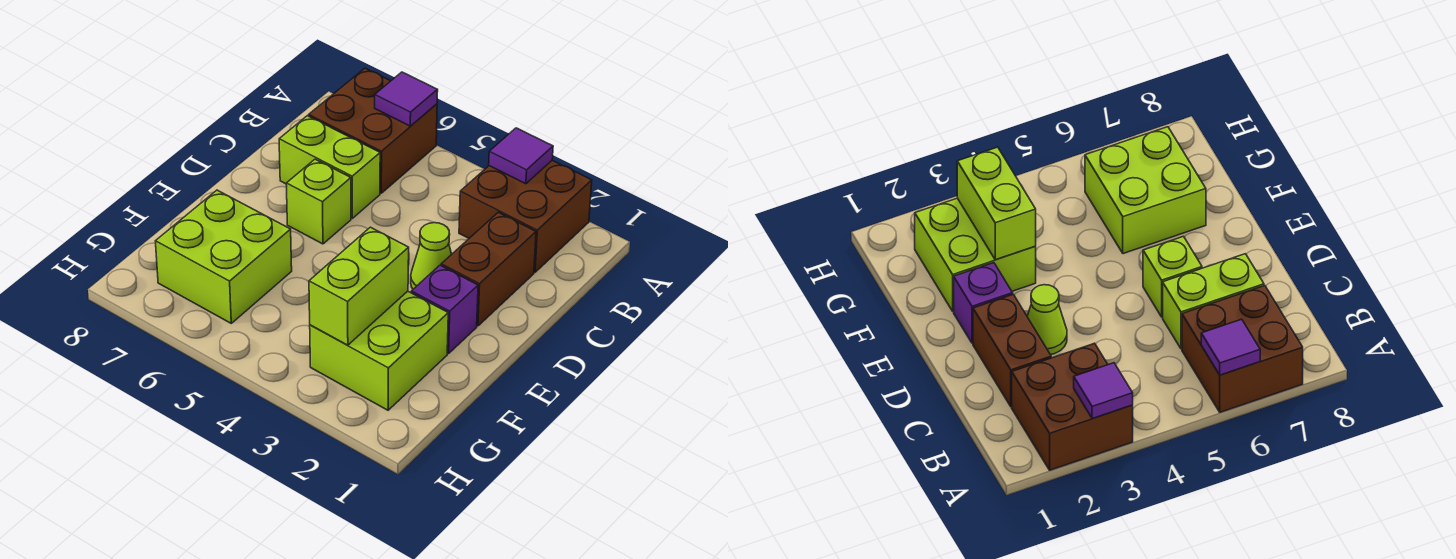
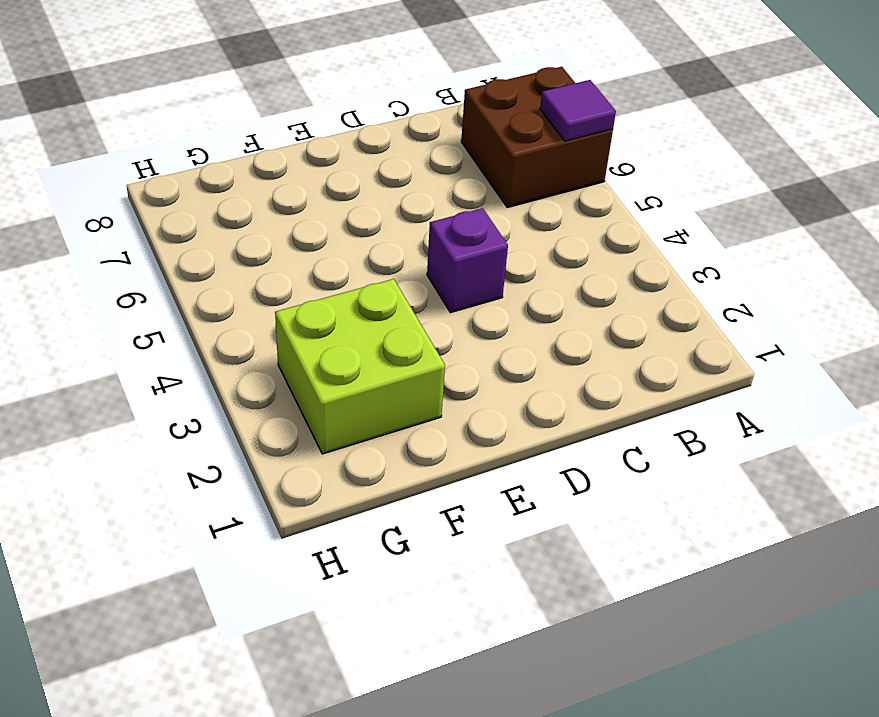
purple 1x1 brick [427,208,508,313] -> purple 1x1 brick moved to [411,265,478,354]
none -> brown 2x2 brick [459,161,592,272]
none -> brown 1x2 brick [441,212,536,326]
none -> lime 1x2 brick [279,116,380,218]

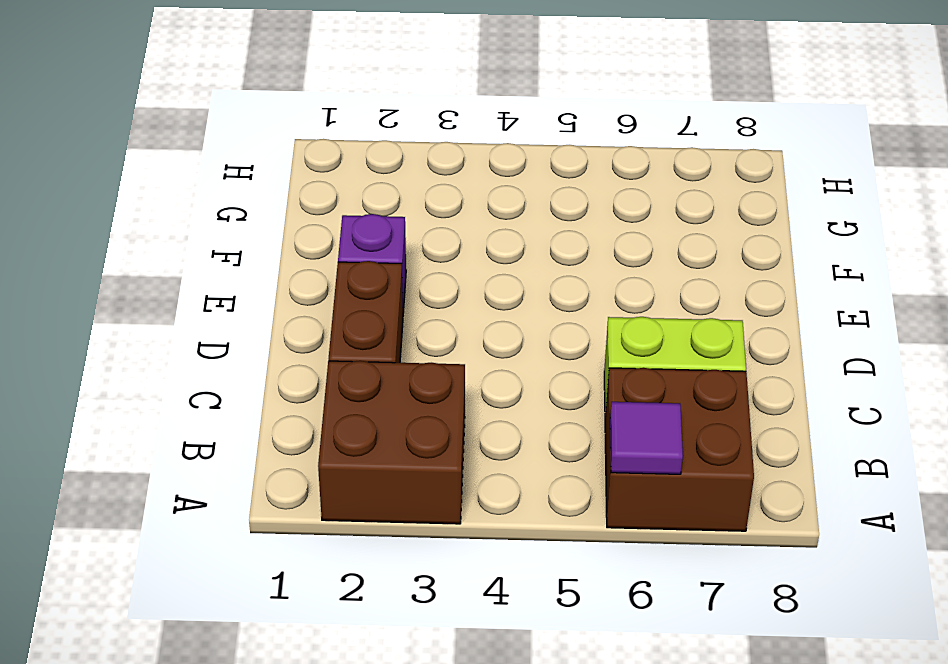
none -> lime 1x1 cone [411,223,452,289]
none -> lime 1x1 brick [286,159,351,244]
none -> lime 2x2 brick [310,291,448,410]

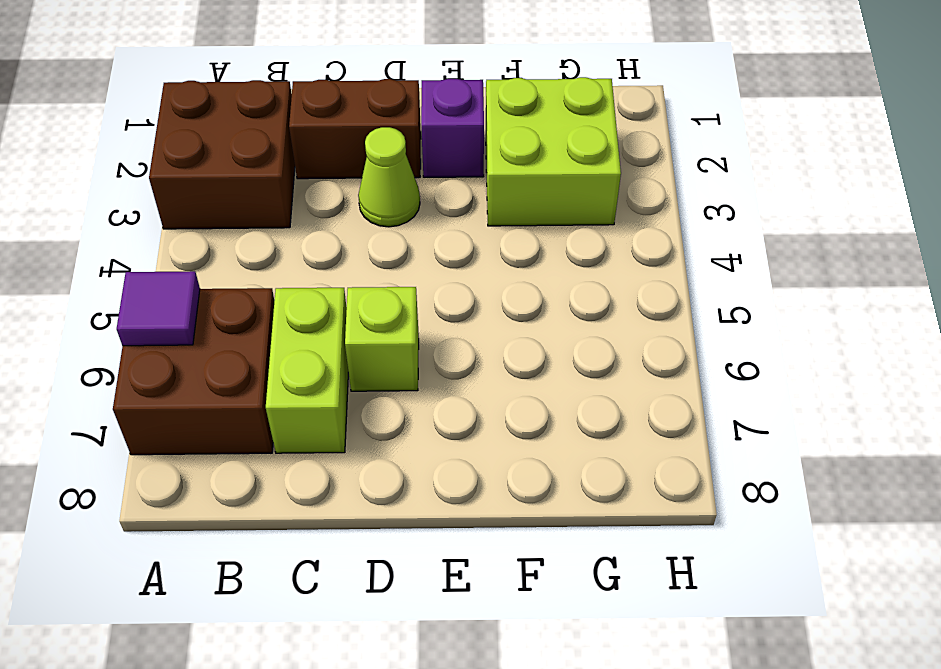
none -> lime 2x2 brick [155,190,292,323]
none -> purple 1x1 tile [489,128,553,184]
none -> lime 1x2 brick [309,227,409,345]

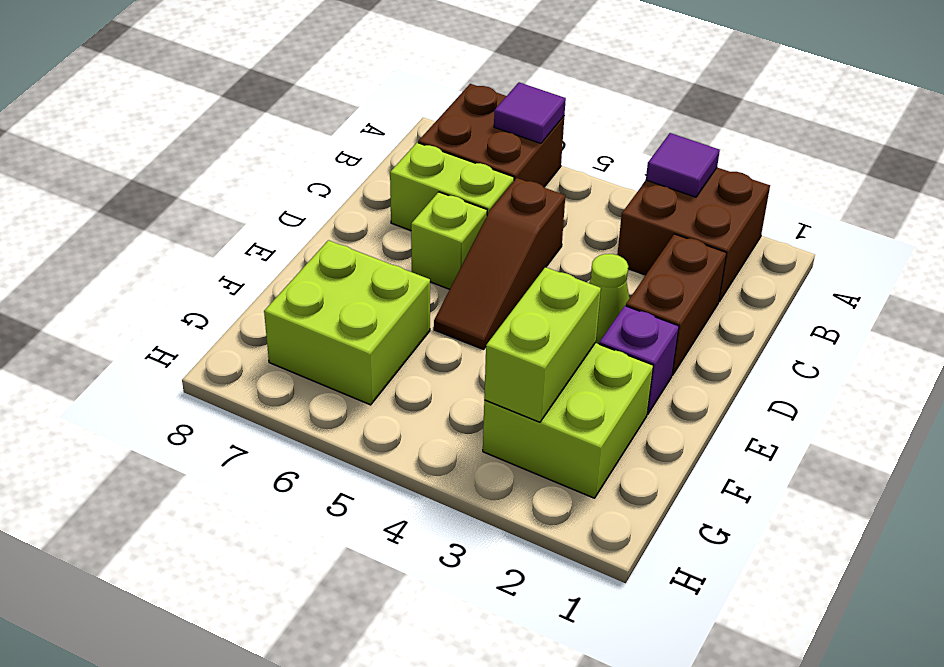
brown 1x3 slope [434,178,565,349] -> none

